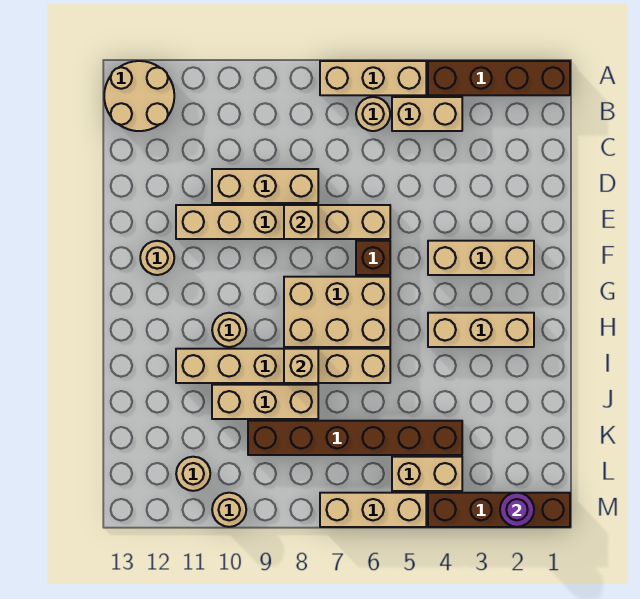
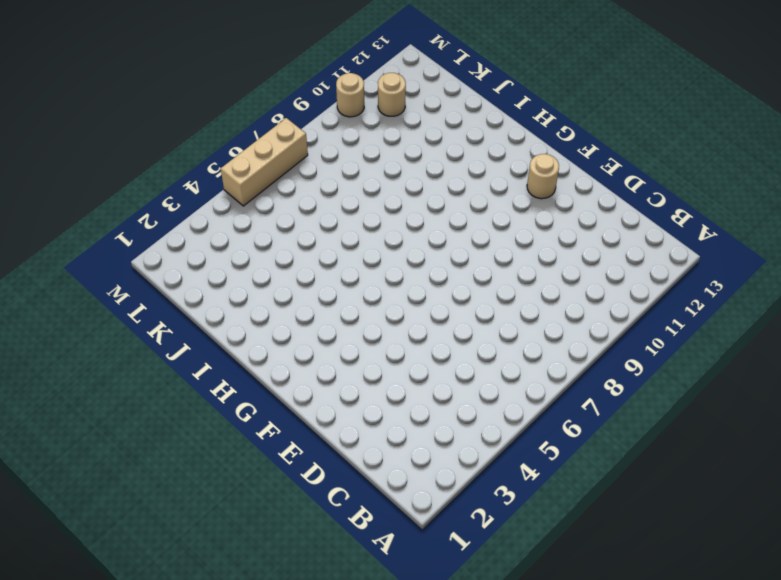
none -> brown 1x4 brick [428,61,570,95]
none -> tan 1x3 brick [320,61,426,95]
none -> tan 2x2 round brick [104,61,174,131]

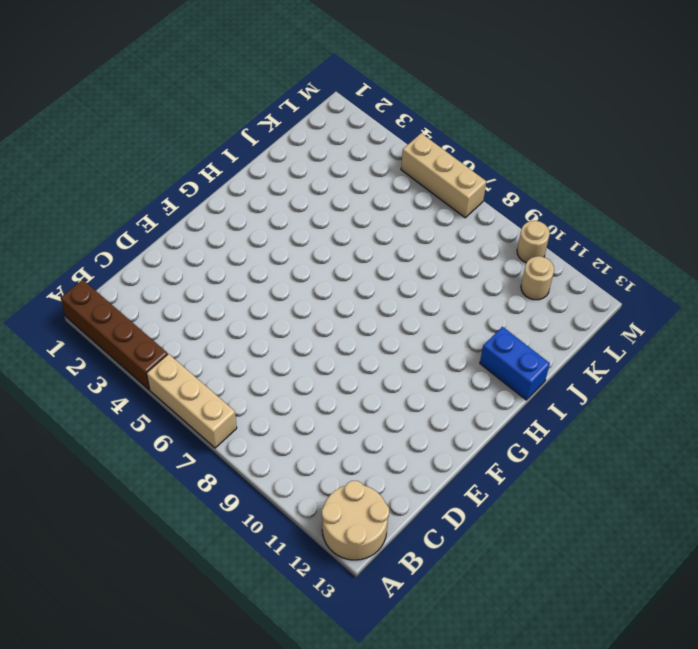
blue 1x2 brick [480,327,550,400] -> none
none -> tan 1x2 brick [392,97,462,131]
none -> tan 1x1 round brick [356,97,390,131]
none -> tan 1x3 brick [212,169,318,203]

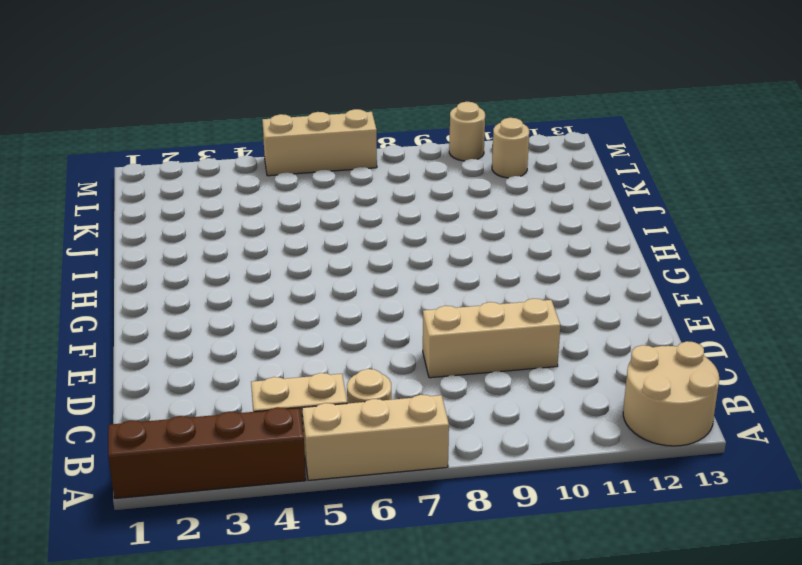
none -> tan 1x6 brick [176,205,390,239]
none -> tan 1x3 brick [428,241,534,275]
none -> brown 1x1 brick [356,241,390,275]

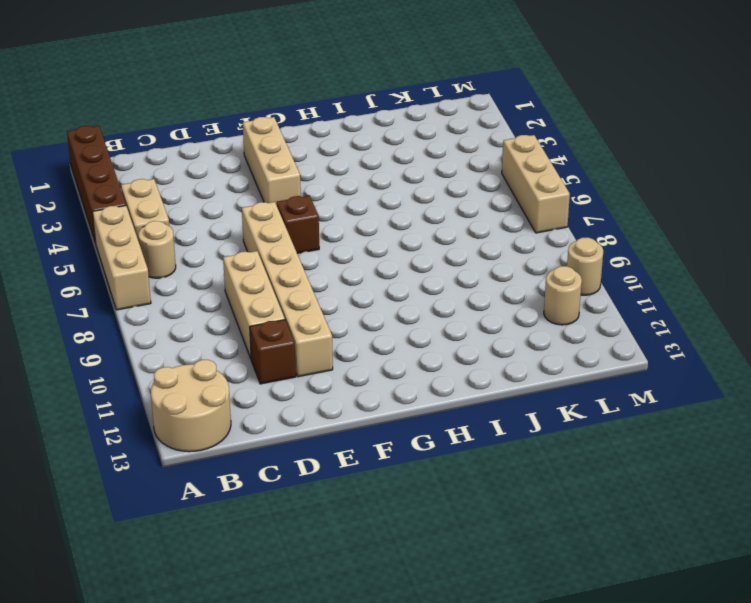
brown 1x1 brick [250,320,296,384] -> none
none -> tan 1x1 round brick [140,241,174,275]
none -> tan 2x3 brick [284,277,390,347]
none -> tan 1x3 brick [428,313,534,347]

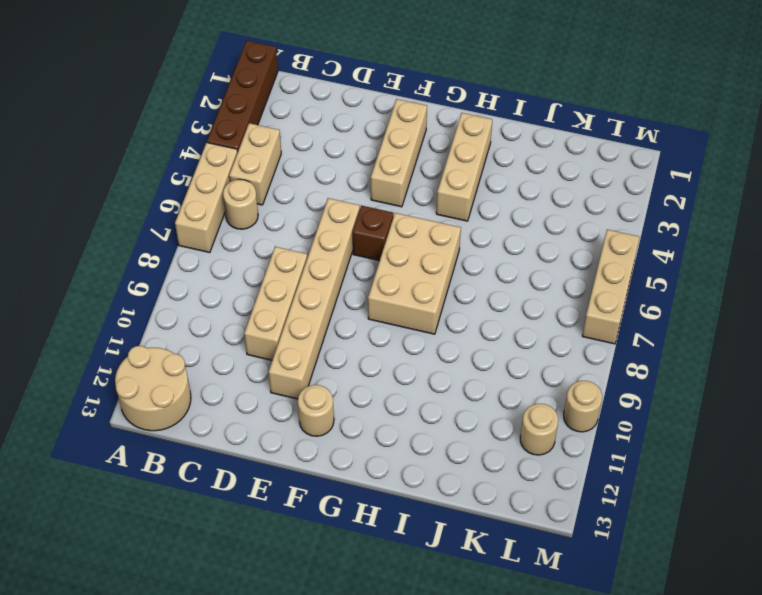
none -> tan 1x1 round brick [212,313,246,347]
none -> tan 1x6 brick [176,349,390,383]
none -> tan 1x3 brick [212,385,318,419]

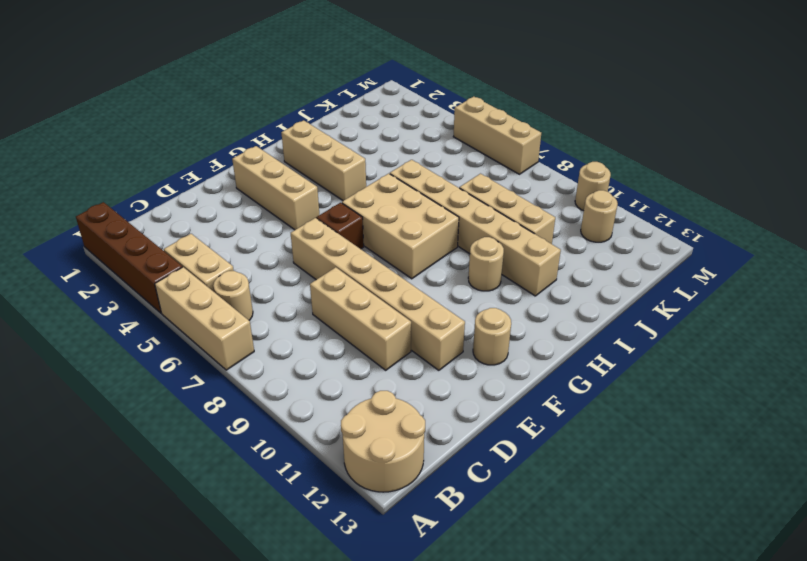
none -> brown 1x6 brick [248,421,462,455]
none -> tan 1x2 brick [392,457,462,491]
none -> brown 1x4 brick [428,493,570,527]

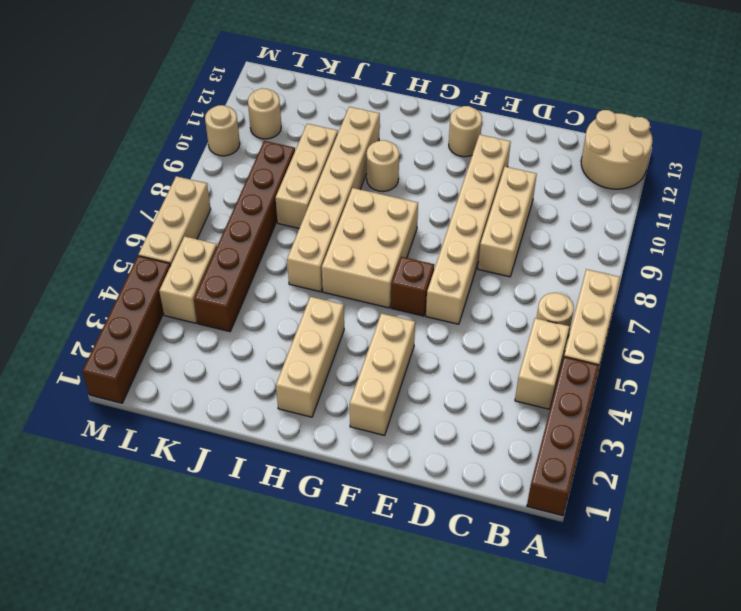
none -> tan 1x1 brick [284,205,318,239]
none -> tan 1x1 brick [284,349,318,383]
none -> purple 1x1 round brick [500,493,534,527]

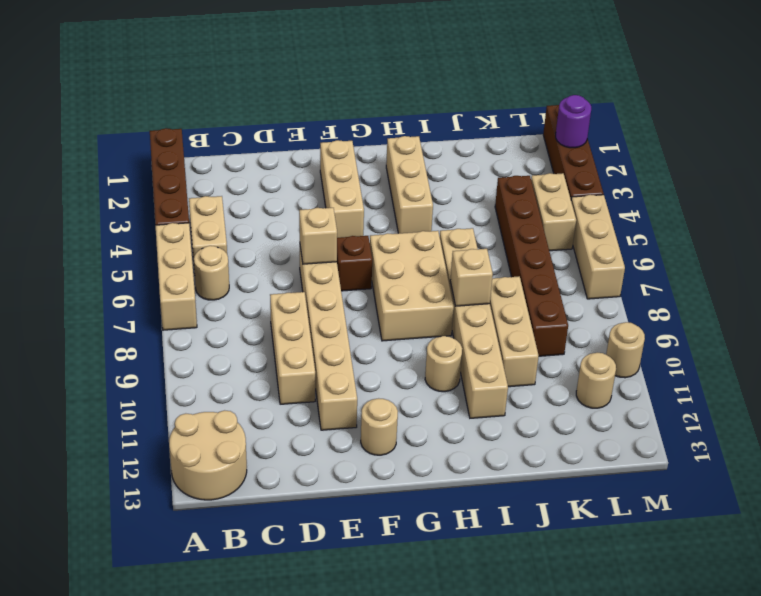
tan 1x1 brick [299,208,337,264] -> tan 1x1 brick moved to [284,205,318,239]

